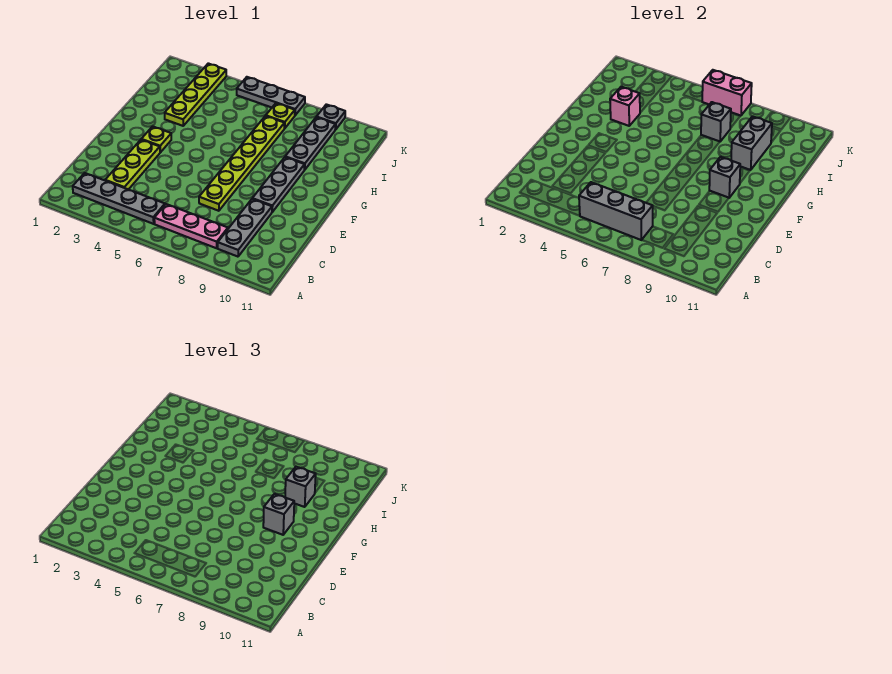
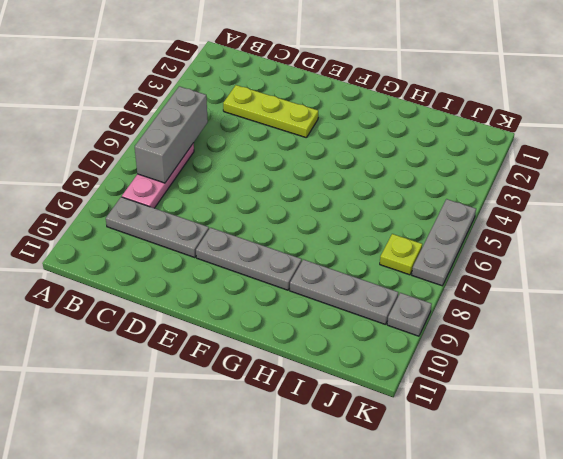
none -> grey 1x4 plate [73,173,165,224]
none -> lime 1x6 plate [199,116,285,211]
none -> lime 1x1 plate [141,126,171,152]

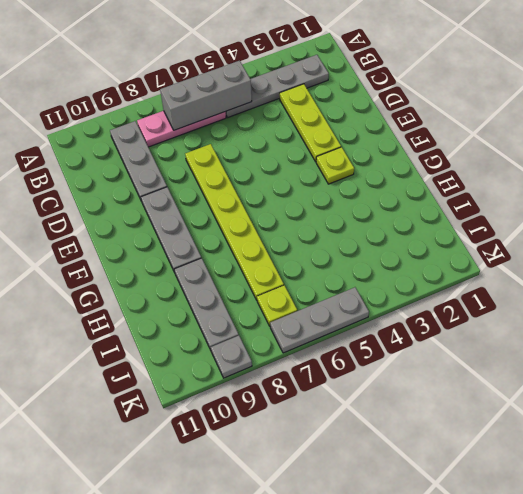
none -> lime 1x4 plate [165,63,226,126]
none -> grey 1x1 brick [709,157,740,198]
none -> pink 1x1 brick [610,87,640,126]

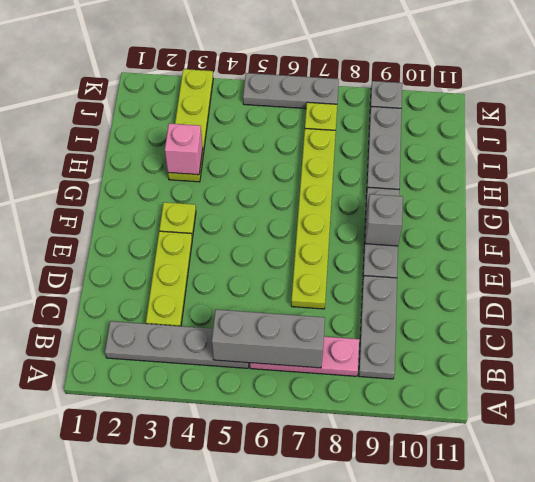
none -> grey 1x2 brick [731,116,772,170]
none -> grey 1x1 brick [701,102,731,141]
none -> pink 1x2 brick [702,70,752,116]

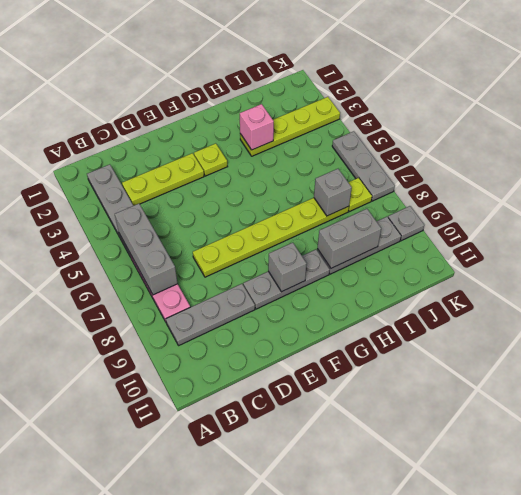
none -> pink 1x2 brick [702,70,752,116]
none -> grey 1x1 brick [263,494,294,535]
none -> grey 1x1 brick [285,467,316,507]

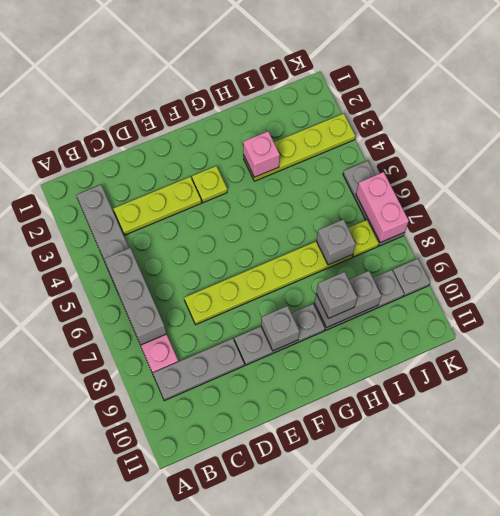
none -> grey 1x1 brick [263,494,294,535]

